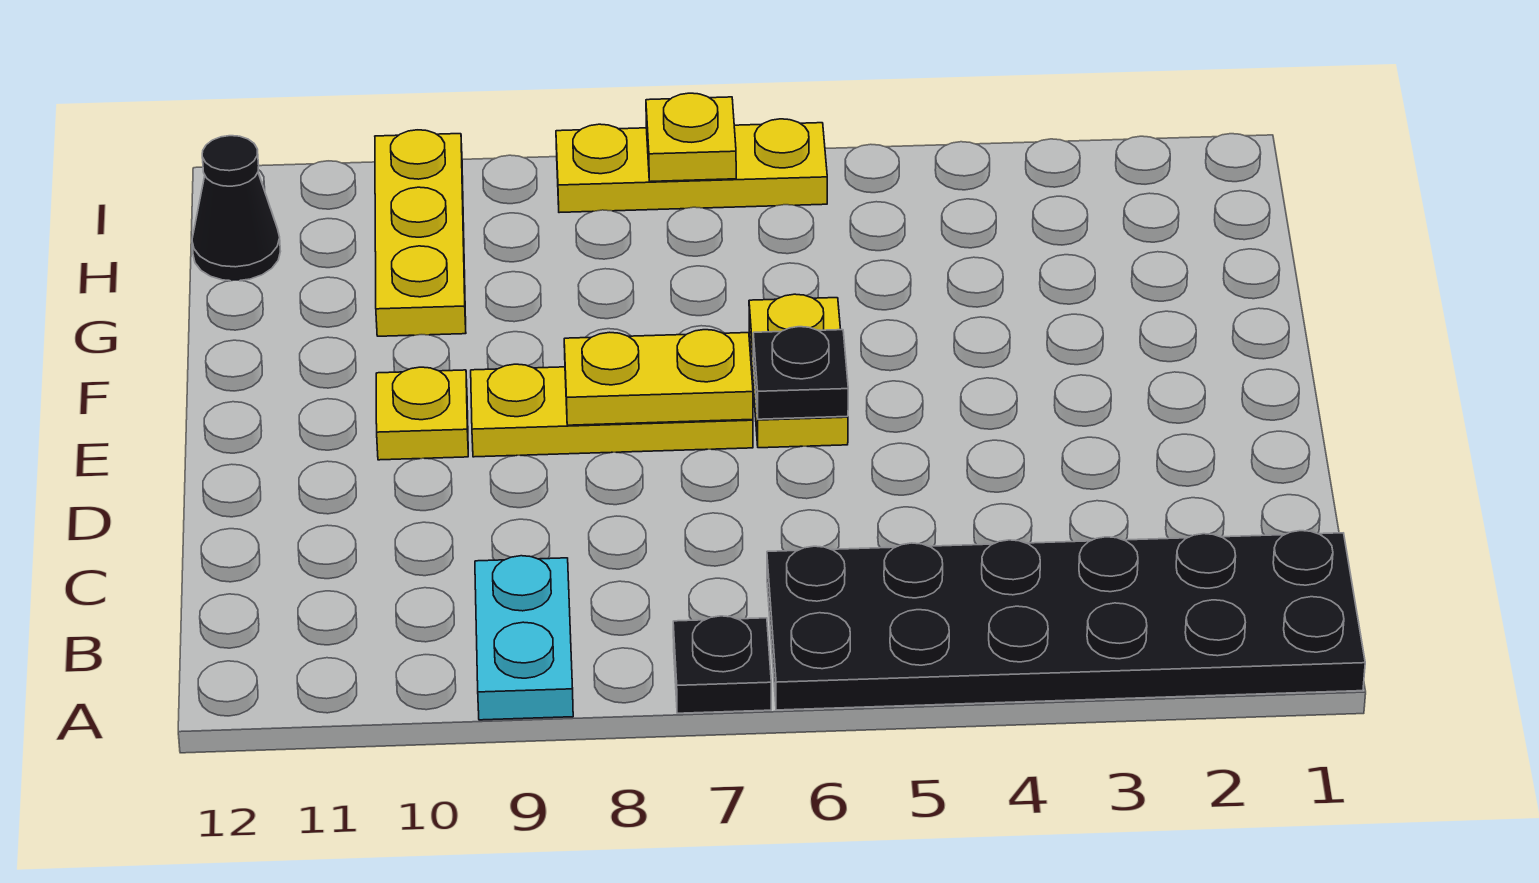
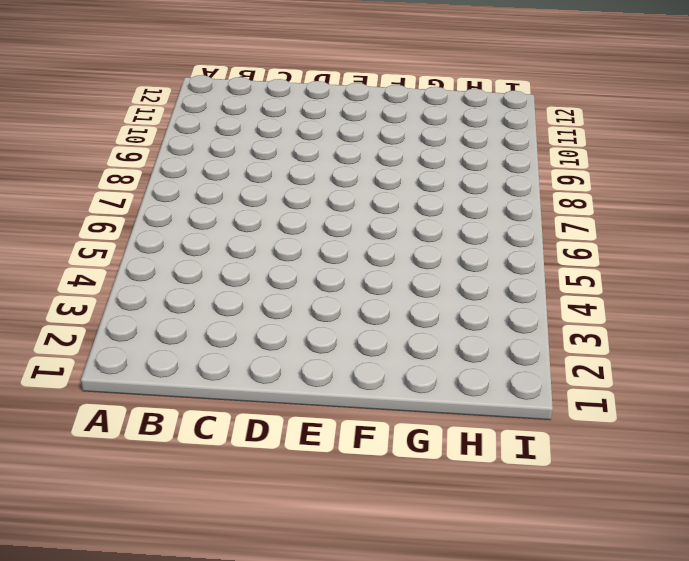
none -> black 2x6 plate [767,531,1365,710]
none -> black 1x1 plate [673,616,771,713]
none -> cyan 1x2 plate [475,556,573,720]

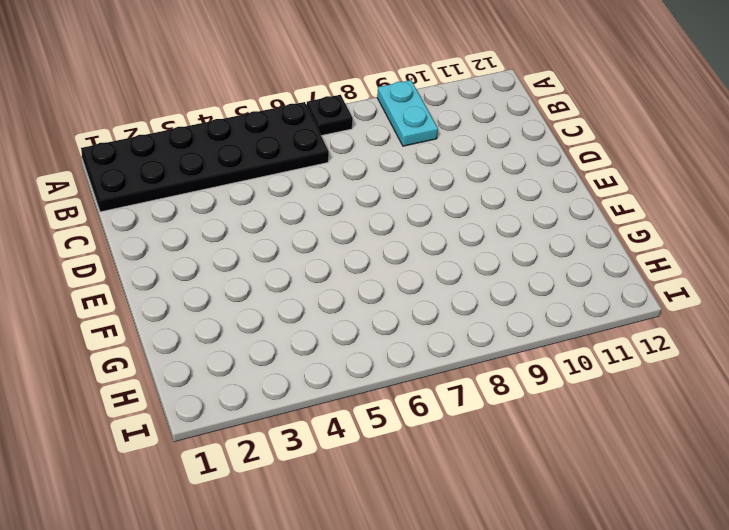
none -> yellow 1x2 plate [749,294,848,448]
none -> yellow 1x3 plate [471,364,753,457]
none -> yellow 1x1 plate [376,367,468,460]

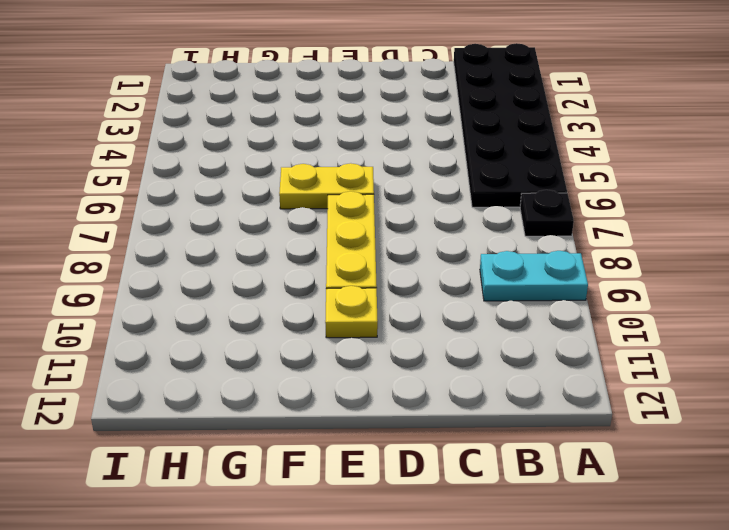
none -> yellow 1x3 plate [375,130,466,336]
none -> black 1x1 cone [192,136,281,281]
none -> yellow 1x3 plate [556,119,827,213]

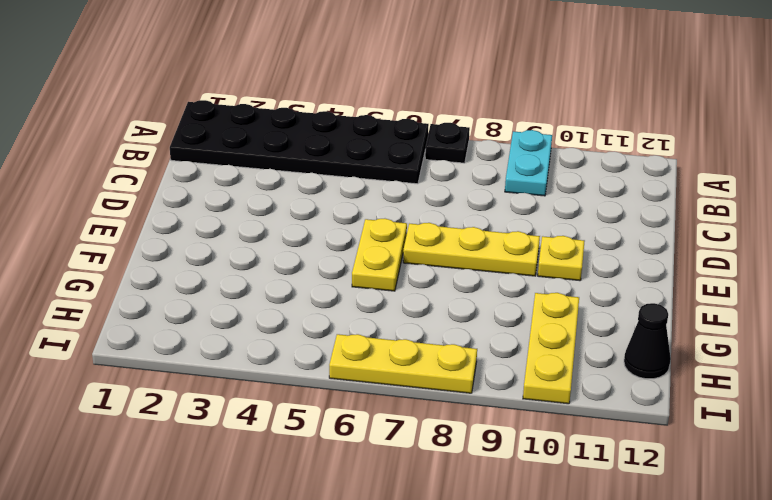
none -> black 1x1 plate [753,327,848,419]
none -> yellow 1x2 plate [564,330,753,425]
none -> yellow 1x1 plate [646,93,736,181]

